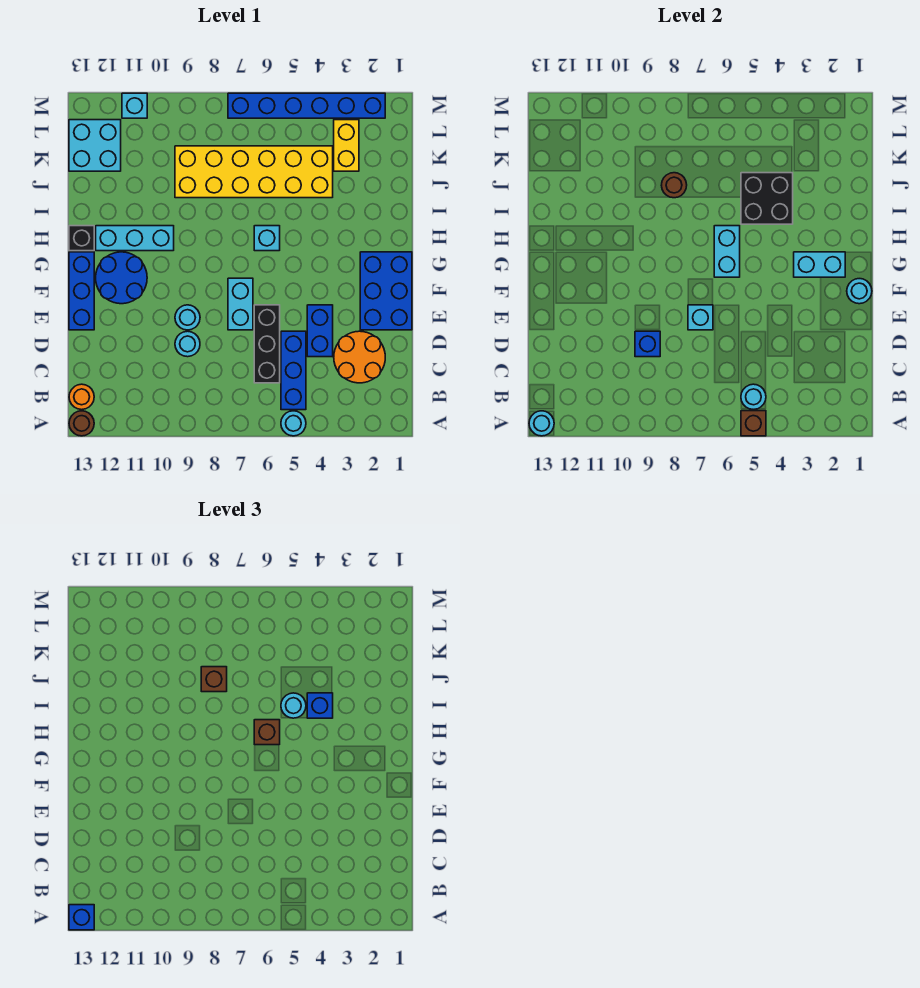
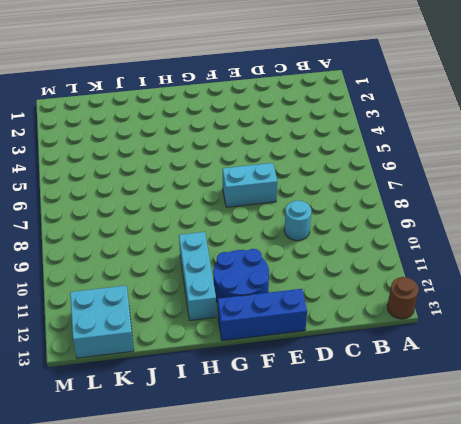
none -> cyan 1x1 round brick [281,411,306,436]
none -> blue 1x3 brick [281,331,306,410]
none -> orange 1x1 round brick [69,384,94,410]
none -> orange 2x2 round brick [334,331,385,383]

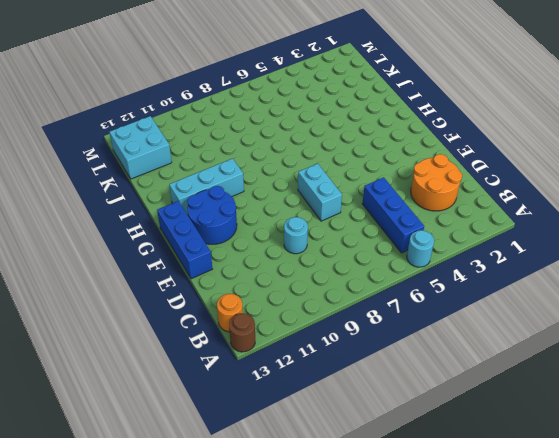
none -> black 1x3 brick [254,305,280,383]
none -> blue 1x2 brick [307,305,333,357]
none -> blue 2x3 brick [360,252,412,330]
none -> cyan 1x1 round brick [175,305,200,330]

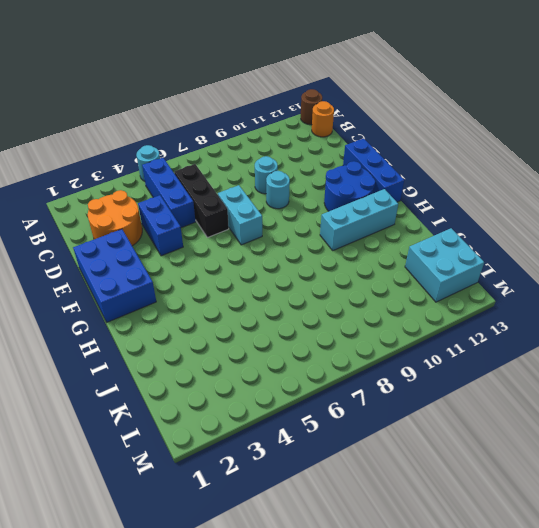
none -> cyan 1x1 brick [254,226,280,251]
none -> black 1x1 brick [69,226,94,251]
none -> yellow 2x6 brick [175,146,333,198]
none -> yellow 1x2 brick [334,120,359,171]

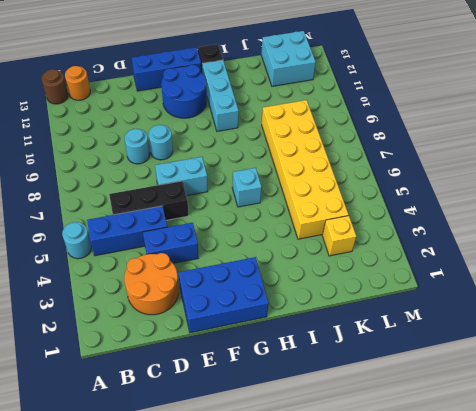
yellow 1x1 brick [322,216,356,256] -> yellow 1x2 brick [334,120,359,171]
none -> blue 1x6 brick [228,93,385,118]
none -> cyan 1x1 brick [122,93,147,118]
none -> brown 1x1 brick [741,411,766,436]
none -> cyan 1x1 round brick [529,411,554,436]

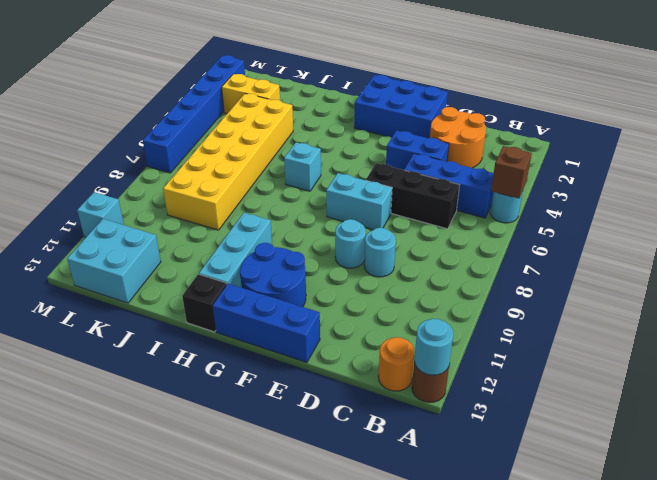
none -> cyan 1x1 round brick [741,384,766,409]
none -> blue 1x1 brick [635,331,660,357]
none -> cyan 1x1 brick [688,305,713,330]
none -> cyan 1x1 round brick [847,279,872,304]

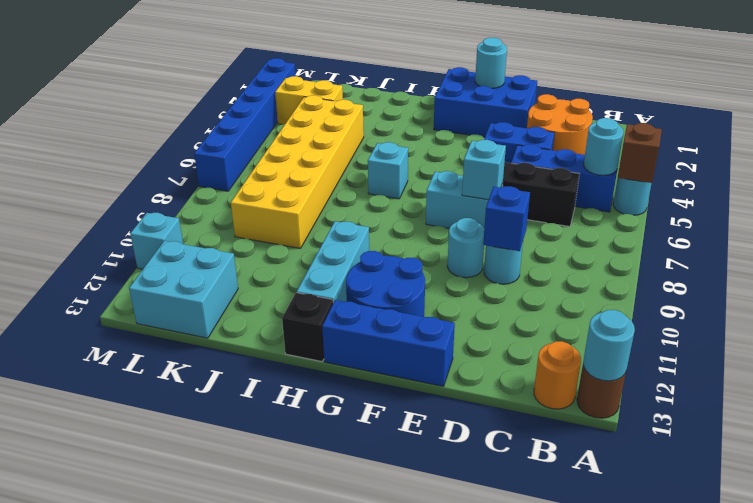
none -> cyan 1x2 brick [794,252,845,277]
none -> cyan 1x2 brick [714,226,740,277]
none -> black 2x2 brick [741,173,793,224]
none -> brown 1x1 round brick [661,173,687,198]

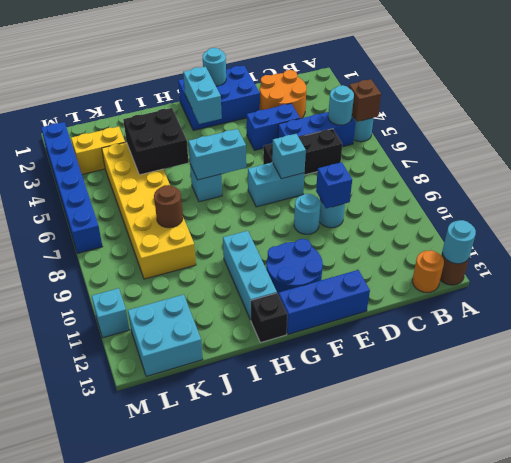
none -> blue 1x1 brick [69,905,94,930]
none -> brown 1x1 brick [254,720,280,745]
none -> blue 1x1 brick [307,693,333,718]
none -> cyan 1x1 round brick [281,693,306,718]

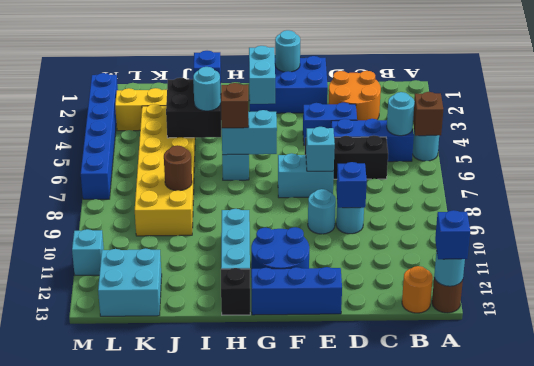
none -> brown 1x1 brick [201,667,227,692]

